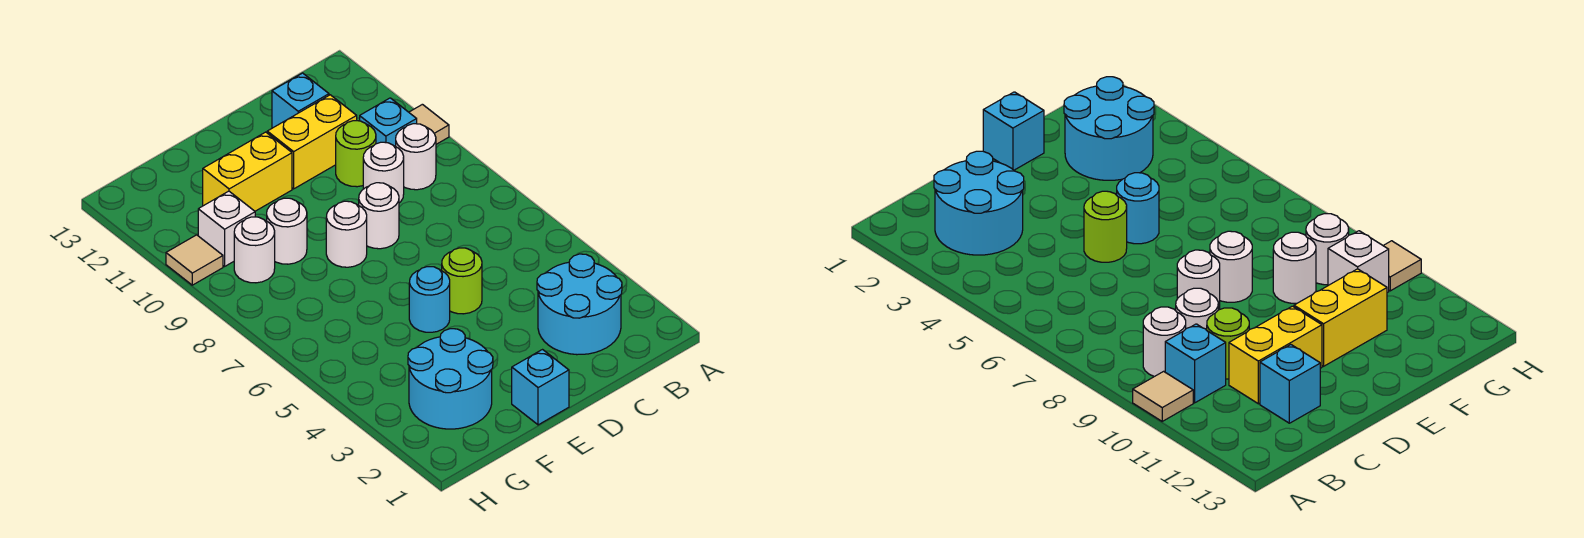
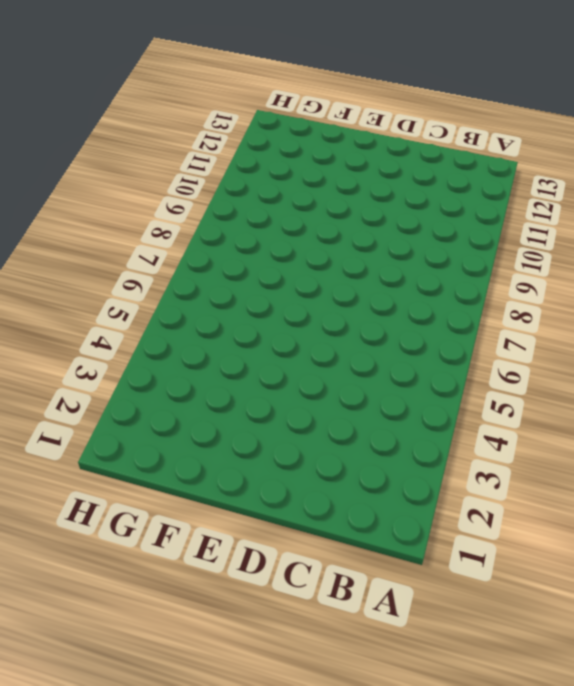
none -> tan 1x1 tile [409,104,449,144]
none -> cyan 2x2 round brick [537,254,622,355]
none -> white 1x1 round brick [396,124,436,190]

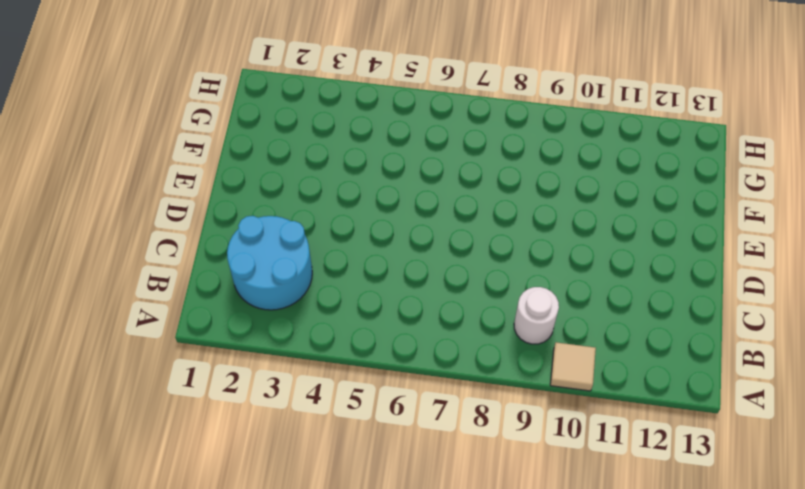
none -> cyan 1x1 brick [360,98,417,146]
none -> white 1x1 round brick [363,142,404,203]
none -> lime 1x1 round brick [336,121,376,187]

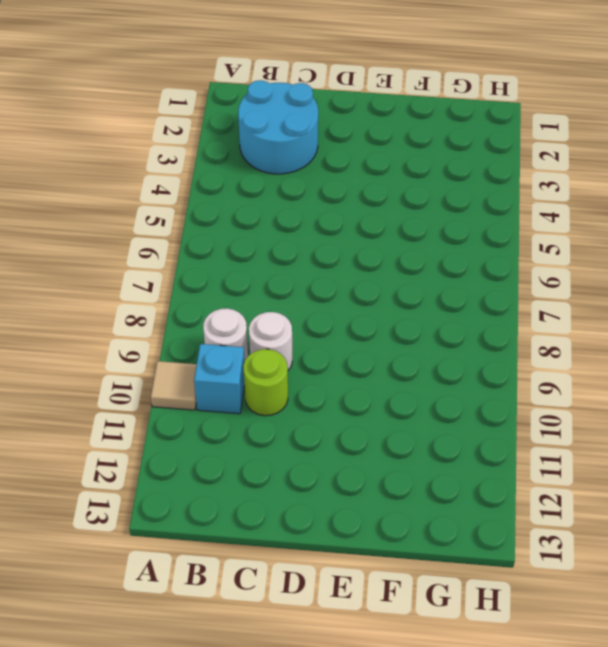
none -> yellow 1x2 brick [267,95,357,189]
none -> cyan 1x1 brick [272,73,329,128]
none -> lime 1x1 round brick [442,248,482,314]

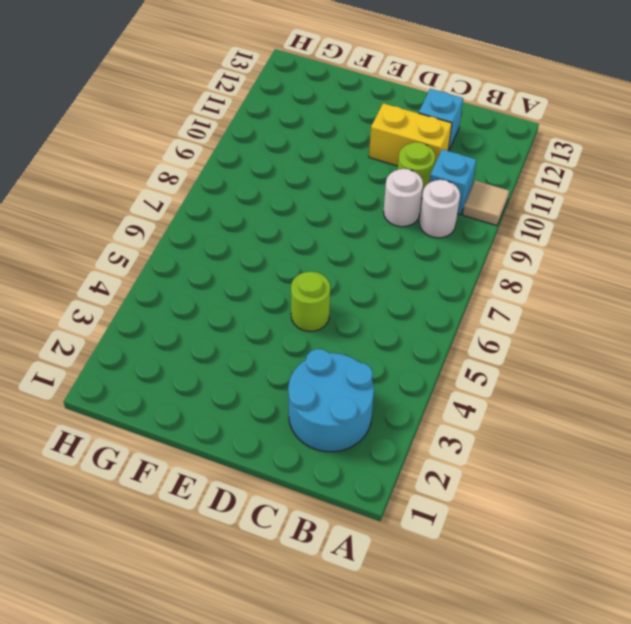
none -> white 1x1 round brick [359,183,399,249]
none -> cyan 1x1 brick [512,350,569,425]
none -> cyan 1x1 round brick [409,267,450,332]

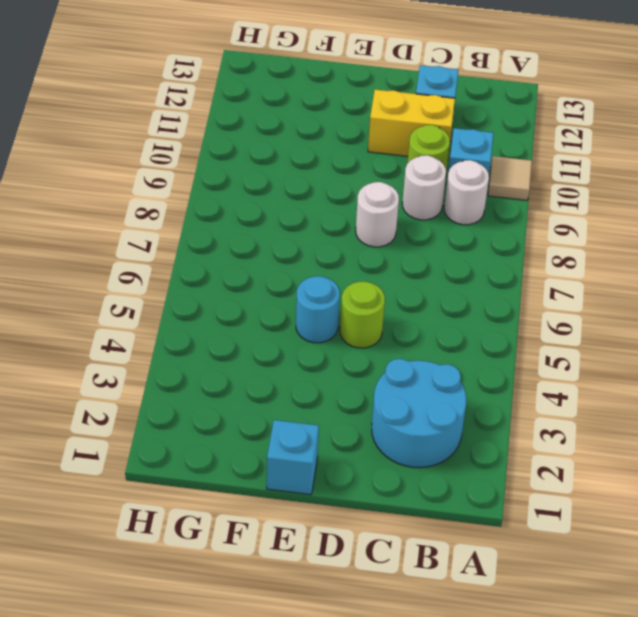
none -> white 1x1 round brick [326,201,367,267]
none -> yellow 1x2 brick [203,132,292,211]
none -> cyan 2x2 round brick [408,329,493,429]

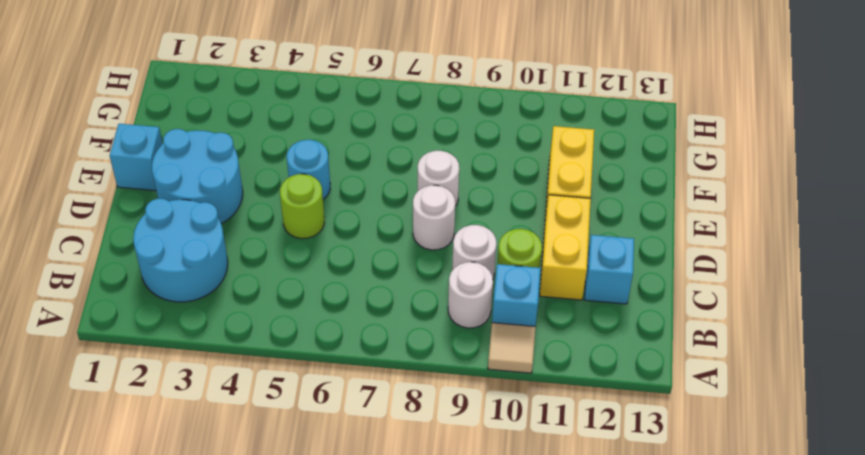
cyan 2x2 round brick [152,129,243,223] -> cyan 2x2 round brick moved to [408,329,493,429]
none -> white 1x1 round brick [267,198,307,264]
none -> white 1x1 round brick [234,217,275,283]
none -> white 1x1 brick [198,191,255,266]

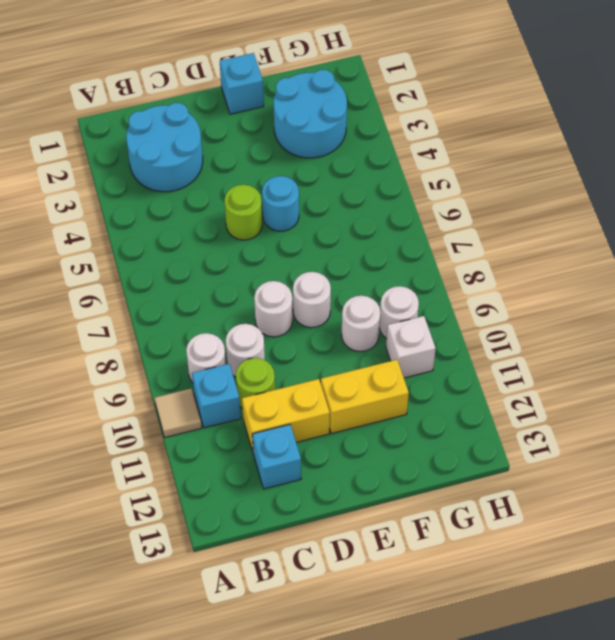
none -> tan 1x1 tile [166,235,223,285]

